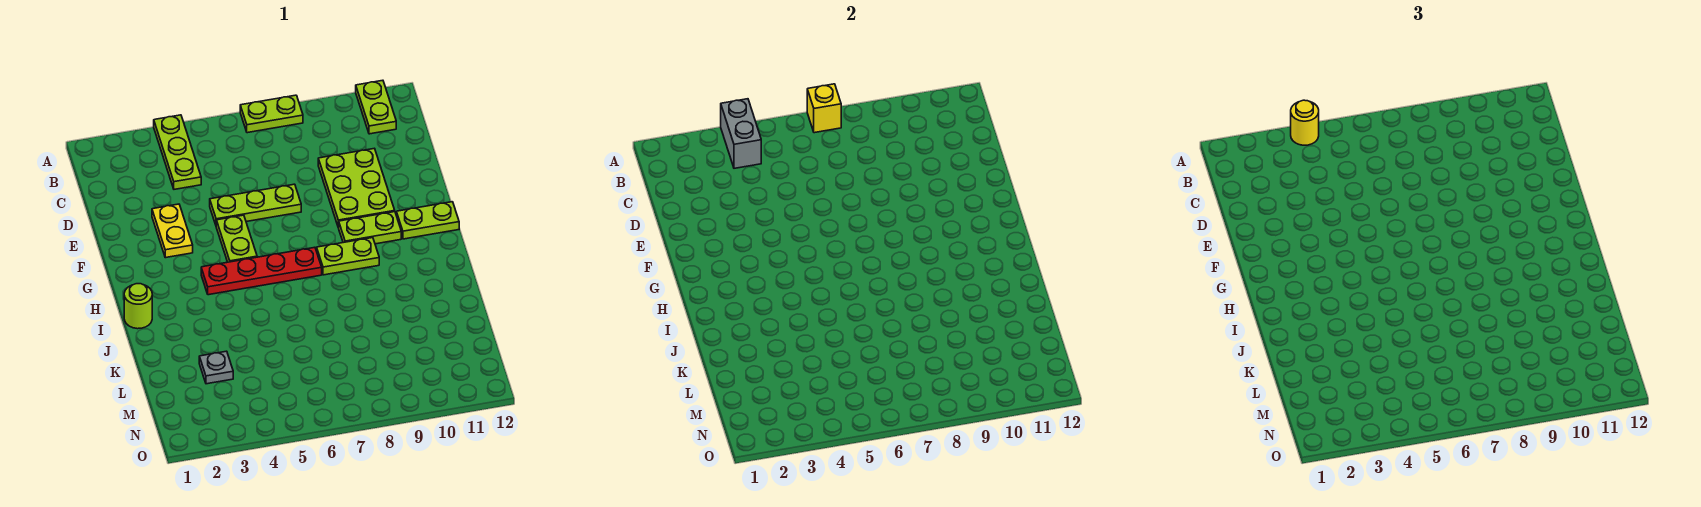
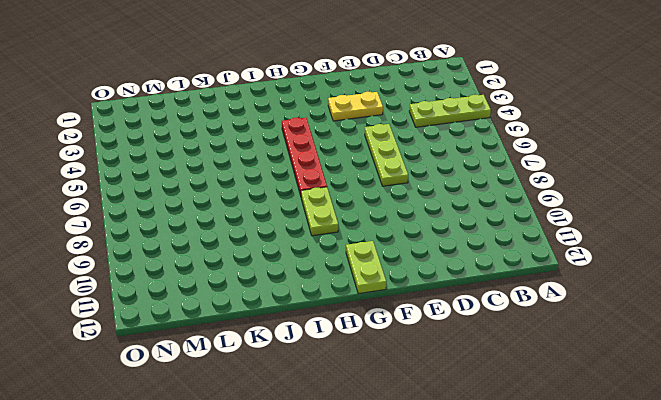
none -> lime 1x2 plate [240,95,303,133]
none -> lime 1x2 plate [356,80,396,134]
none -> lime 2x3 plate [318,148,395,228]

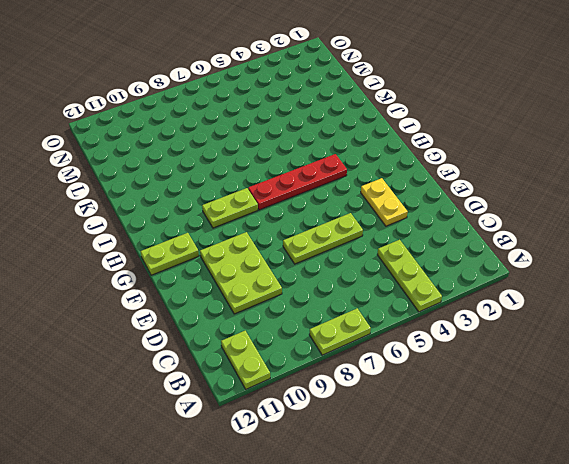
none -> lime 1x2 plate [216,215,257,262]
none -> lime 1x2 plate [339,212,401,244]
none -> lime 1x1 round brick [124,284,152,329]

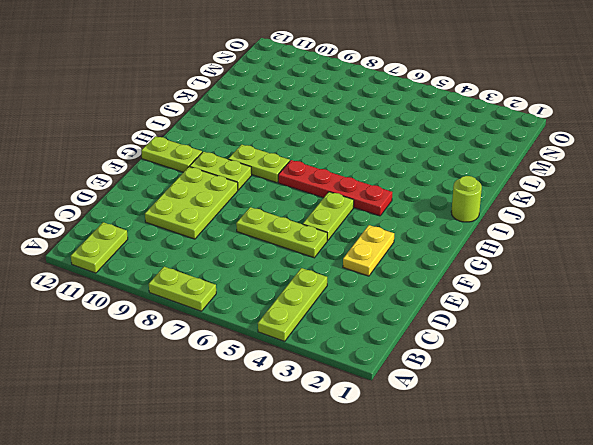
none -> grey 1x1 plate [199,351,233,384]
none -> grey 1x2 brick [721,99,761,168]
none -> yellow 1x1 brick [807,84,841,133]

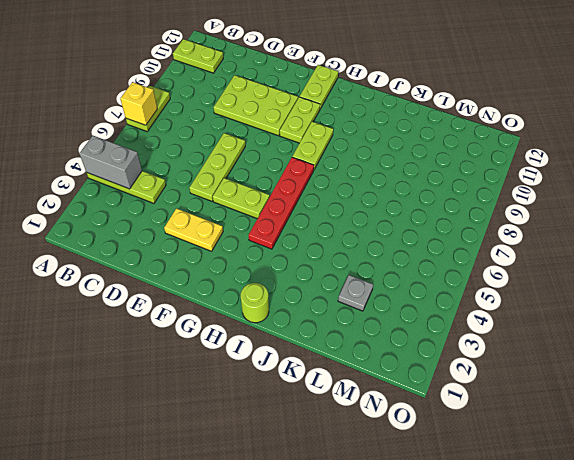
none -> yellow 1x1 round brick [1291,100,1319,145]

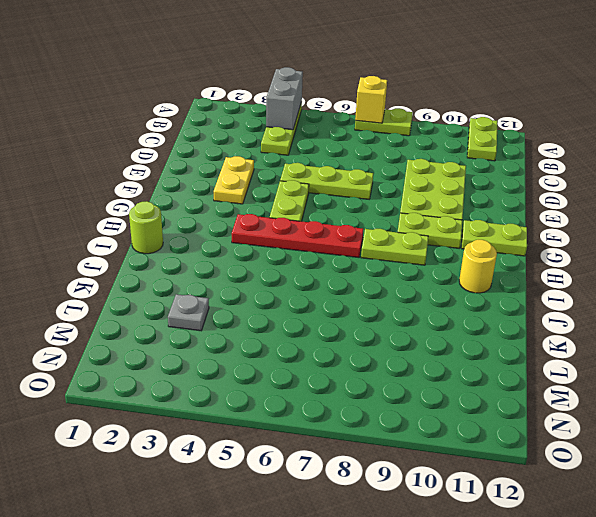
yellow 1x1 round brick [459,240,497,293] -> yellow 1x1 round brick moved to [1291,100,1319,145]

